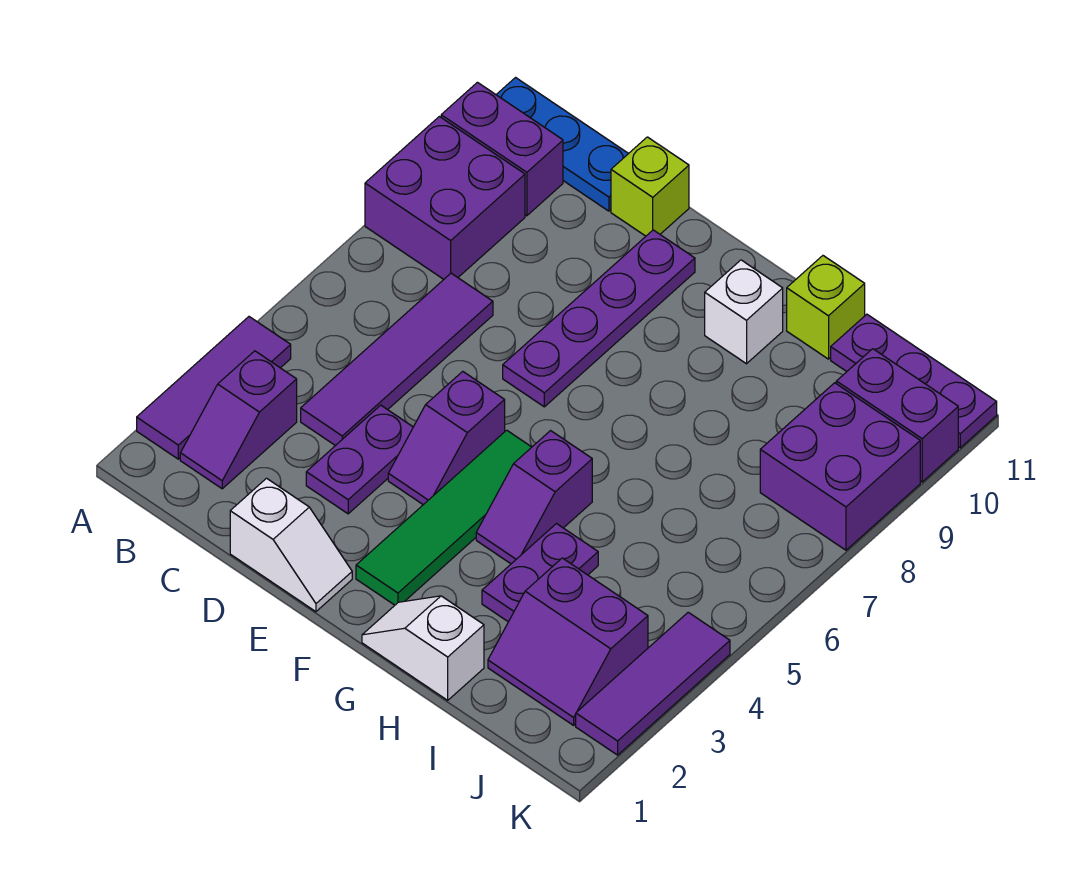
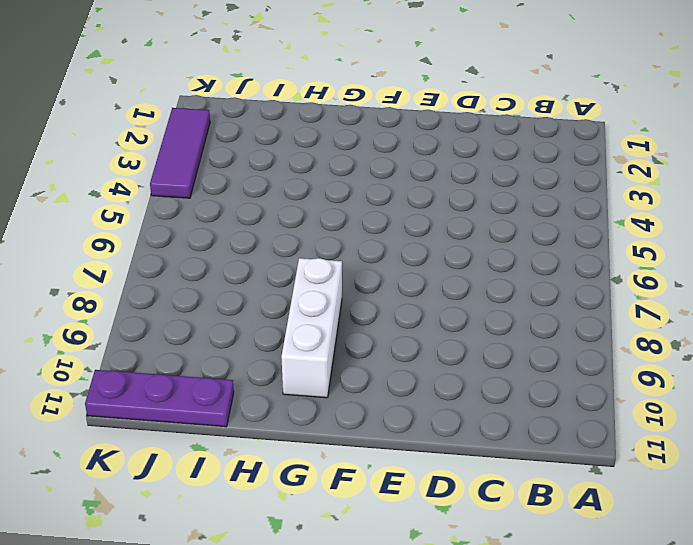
white 1x3 brick [281,258,342,398] -> white 1x1 brick [705,260,783,364]
none -> purple 1x3 tile [137,317,291,459]
none -> purple 2x2 brick [365,117,525,279]
none -> purple 1x2 brick [441,82,563,216]

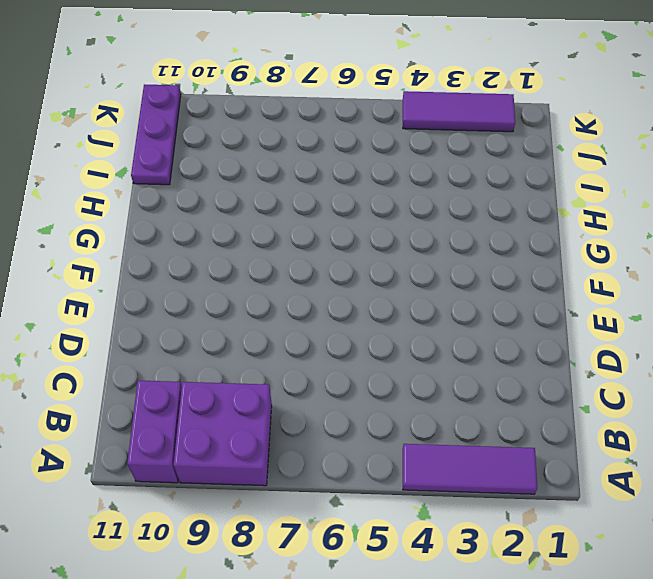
none -> blue 1x3 plate [496,78,629,211]
none -> purple 1x2 slope [180,351,297,489]
none -> purple 1x4 tile [301,273,493,446]

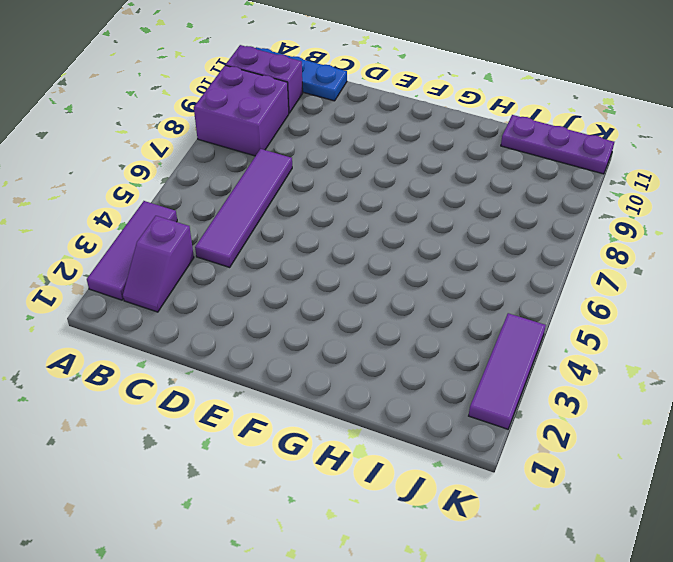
none -> white 1x2 slope [230,478,352,612]
none -> purple 1x2 plate [306,405,413,514]
none -> lime 1x1 brick [611,137,689,236]

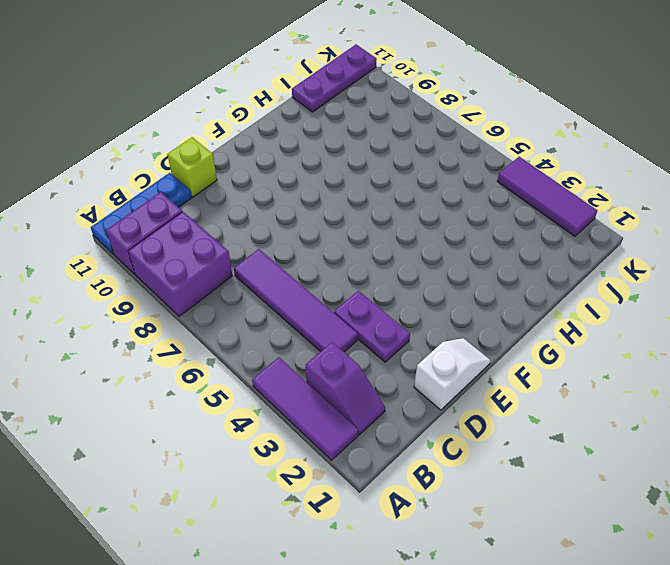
none -> purple 1x2 slope [388,371,505,505]
none -> purple 1x4 plate [503,230,695,407]
none -> green 1x4 tile [356,430,532,605]

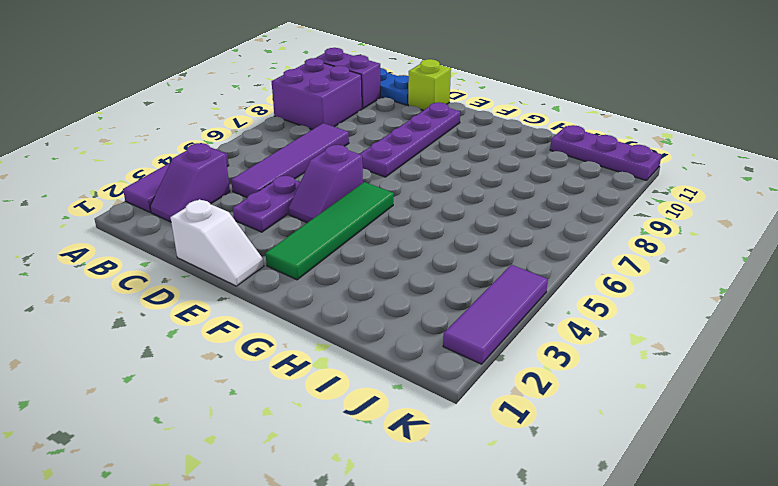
none -> white 1x2 slope [362,596,484,700]
none -> purple 1x2 slope [476,431,592,564]
none -> white 1x1 brick [705,260,783,364]

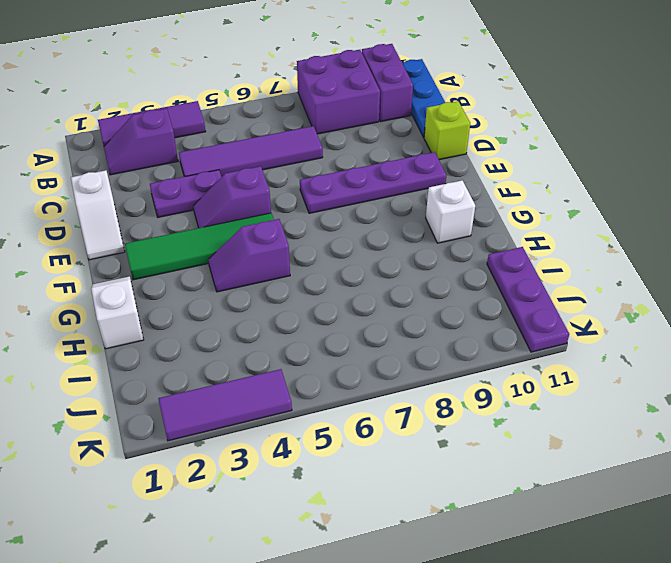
none -> purple 1x2 plate [482,524,598,622]
none -> lime 1x1 brick [787,256,865,359]
none -> purple 2x2 slope [488,558,648,725]

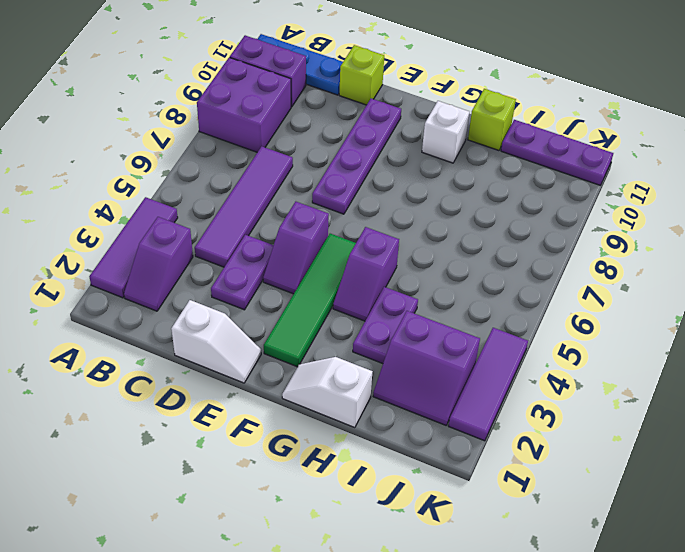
none -> purple 2x2 brick [760,383,920,550]
none -> purple 1x2 brick [836,349,958,482]

